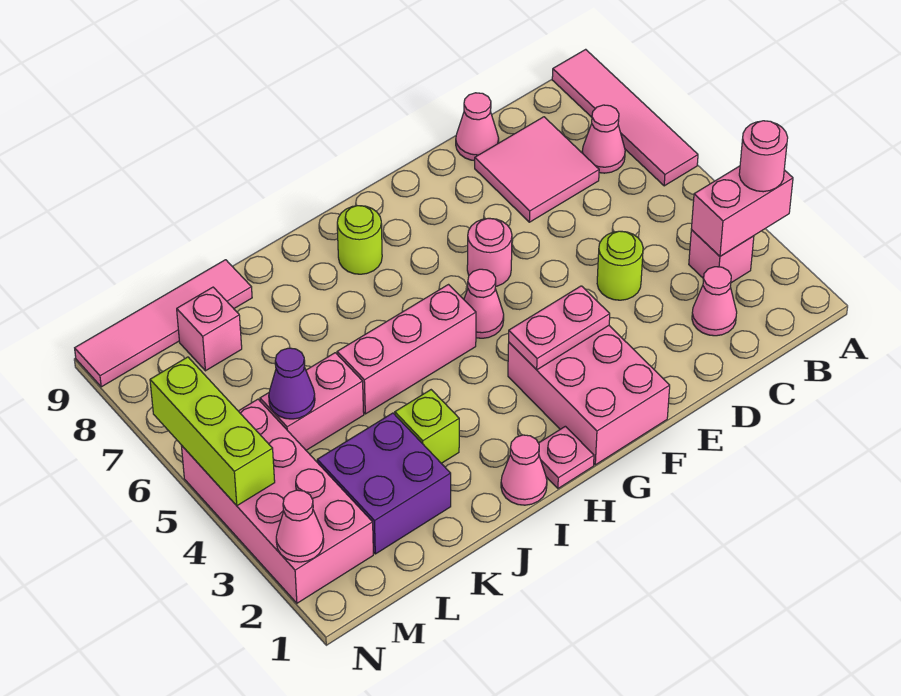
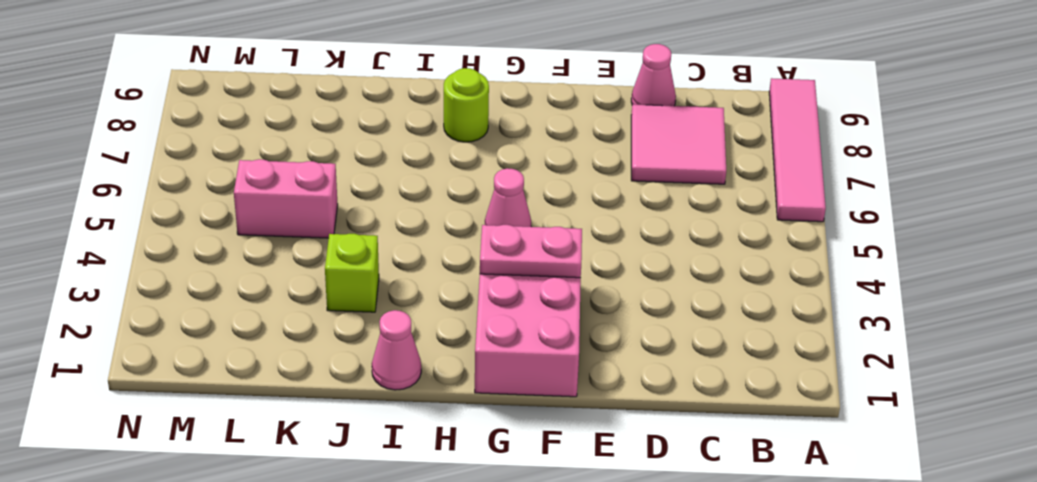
none -> pink 1x1 brick [689,230,754,283]
none -> pink 1x1 cone [582,105,625,173]
none -> pink 1x1 cone [692,267,737,336]

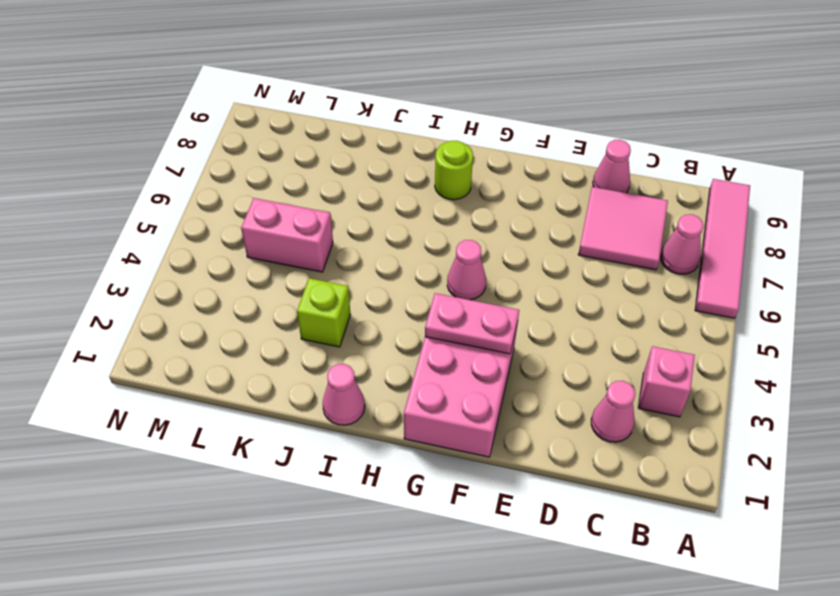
none -> lime 1x1 round brick [597,231,643,300]
none -> pink 1x1 round brick [467,218,512,286]
none -> pink 1x1 plate [539,426,594,488]

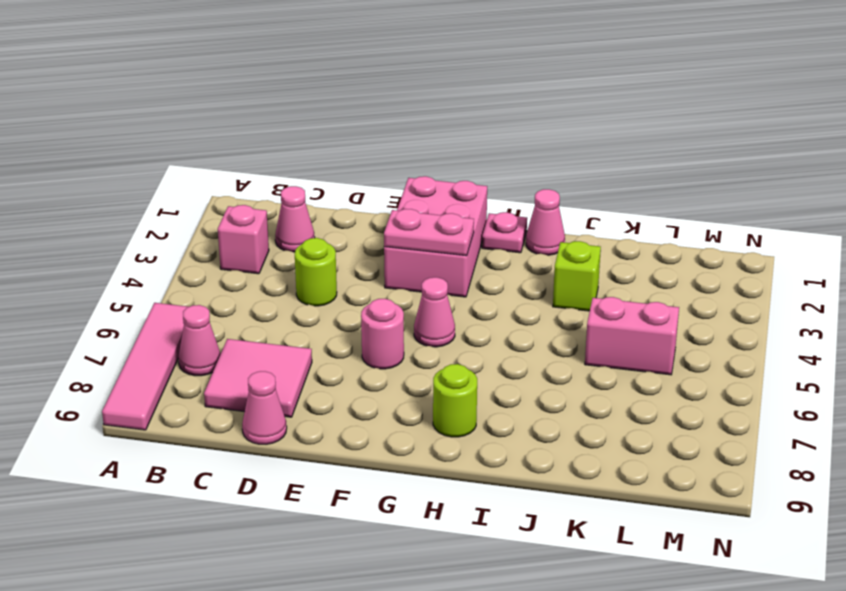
none -> pink 1x3 brick [337,285,476,414]
none -> purple 2x2 brick [317,413,451,554]
none -> pink 1x4 tile [75,260,252,387]

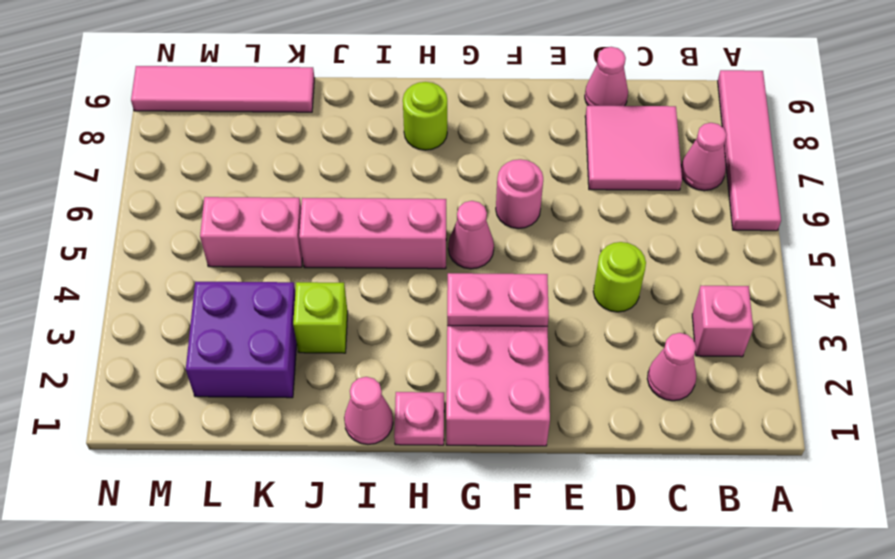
none -> pink 1x1 brick [177,287,242,371]
none -> pink 2x4 brick [182,399,373,603]
none -> pink 1x2 brick [691,166,793,256]

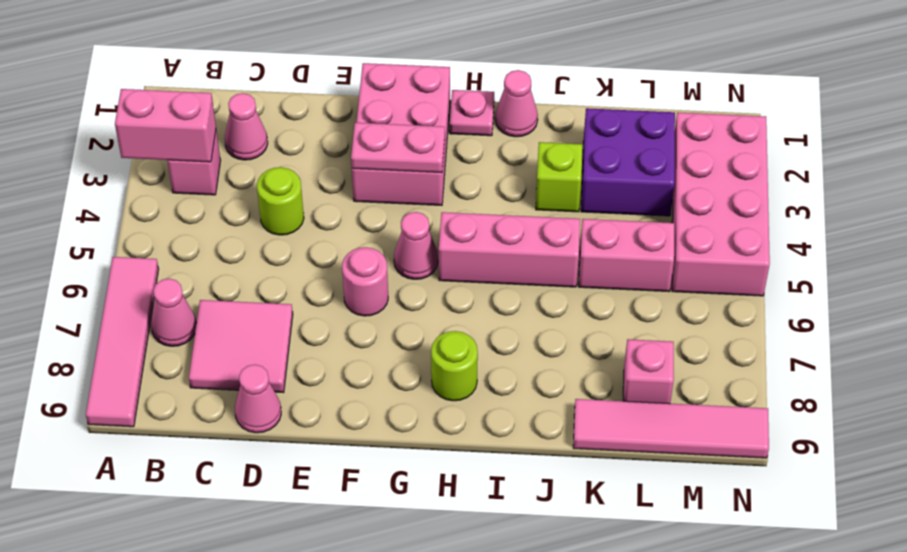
none -> purple 1x1 cone [269,348,315,419]
none -> pink 1x1 cone [276,490,324,562]
none -> lime 1x3 brick [150,357,275,506]

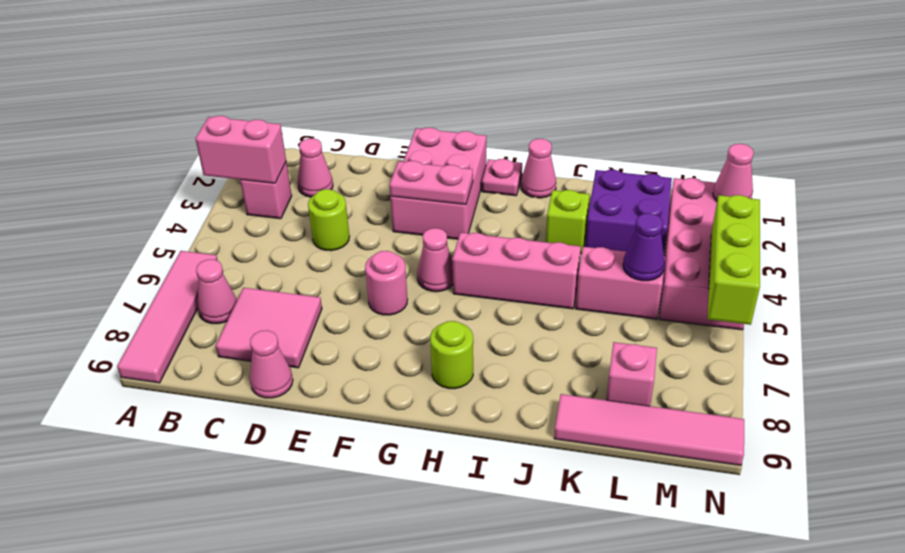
none -> pink 1x1 round brick [739,121,788,192]

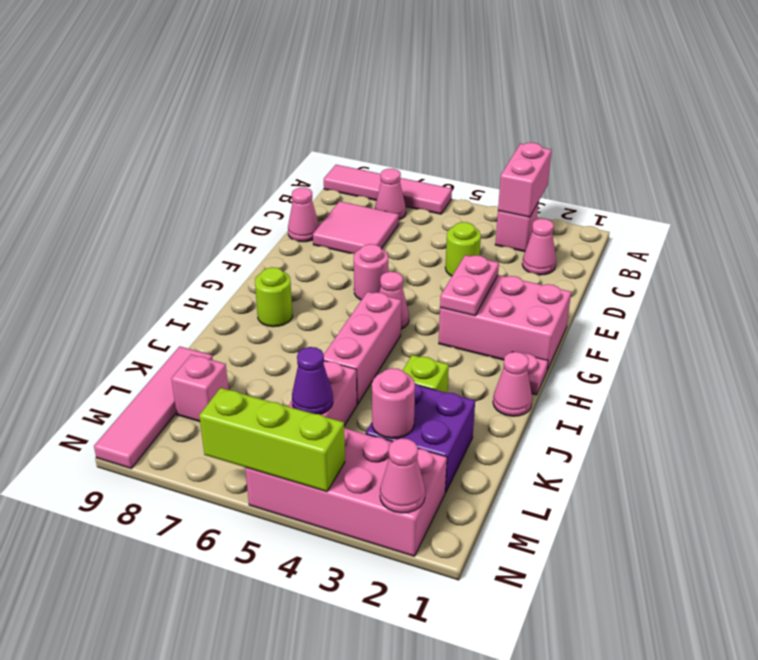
pink 1x1 round brick [372,368,415,439] -> pink 1x1 round brick moved to [739,121,788,192]

